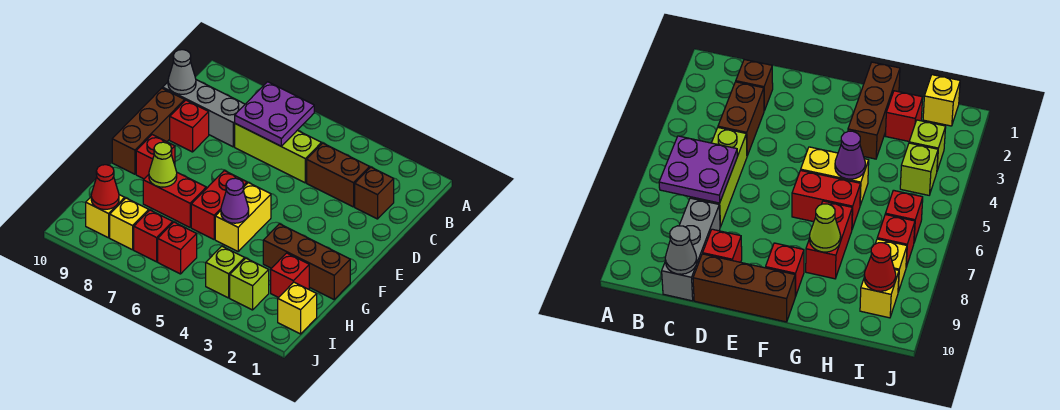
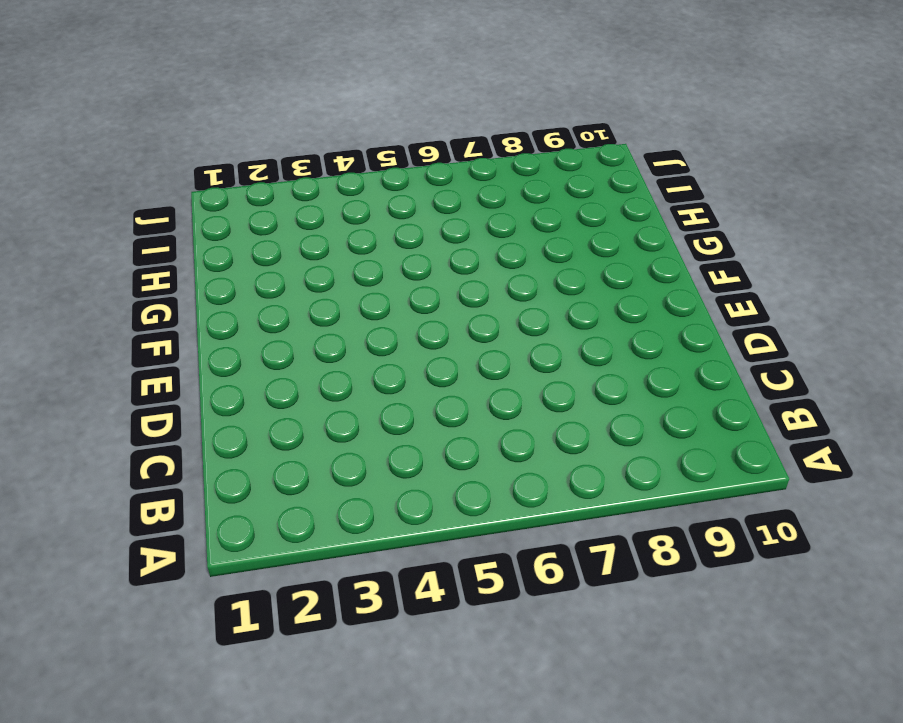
none -> brown 1x1 brick [355,167,394,219]
none -> brown 1x2 brick [307,143,370,207]
none -> lime 1x3 brick [235,124,322,183]

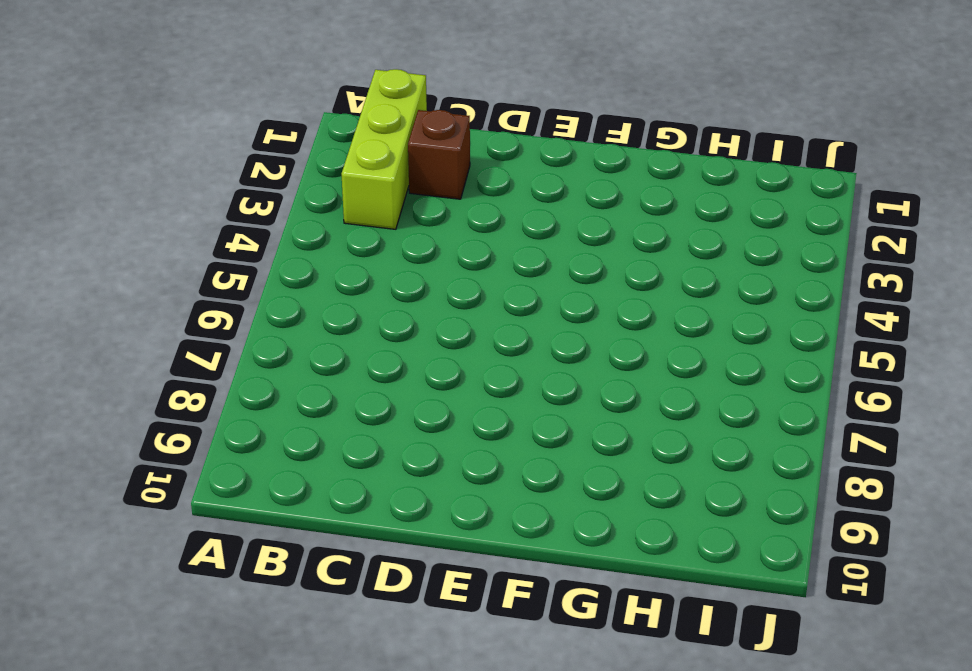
lime 1x3 brick [342,69,427,229] -> lime 1x3 brick moved to [235,124,322,183]
none -> brown 1x2 brick [307,143,370,207]
none -> grey 1x3 brick [163,80,245,147]
none -> red 1x1 brick [170,100,209,152]

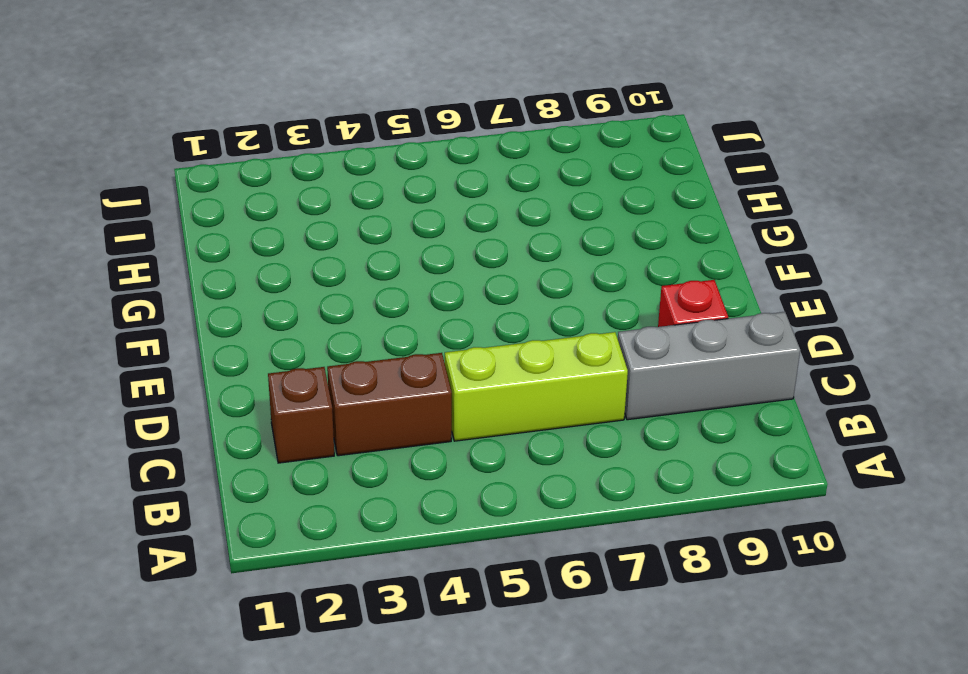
none -> brown 1x3 brick [112,88,185,174]
none -> yellow 1x2 brick [215,183,271,251]
none -> red 1x2 brick [191,171,247,239]

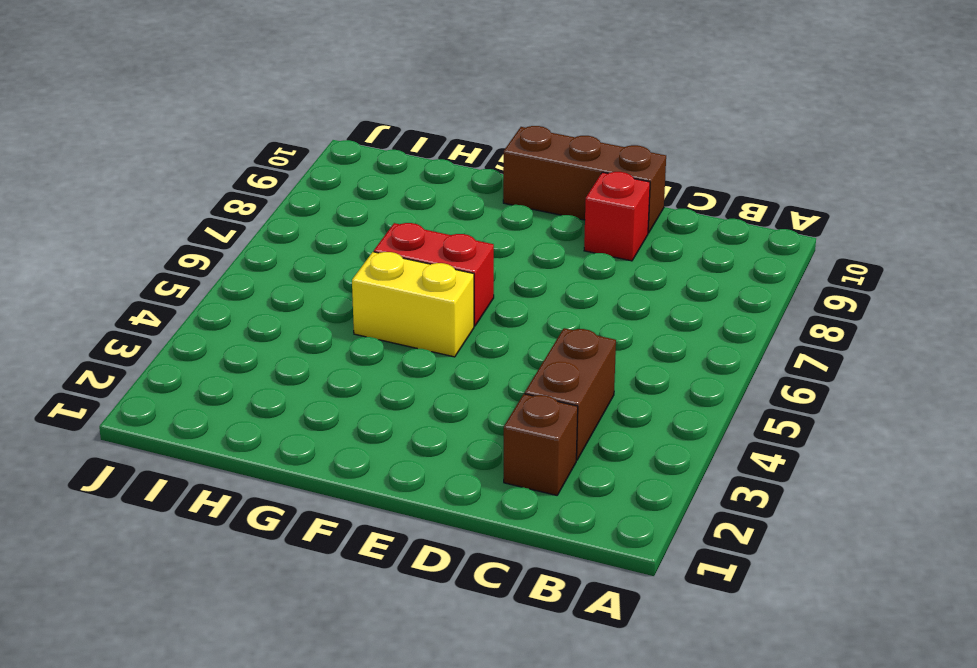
none -> lime 1x3 brick [235,124,322,183]
none -> grey 1x3 brick [163,80,245,147]
none -> red 1x1 brick [136,135,175,179]

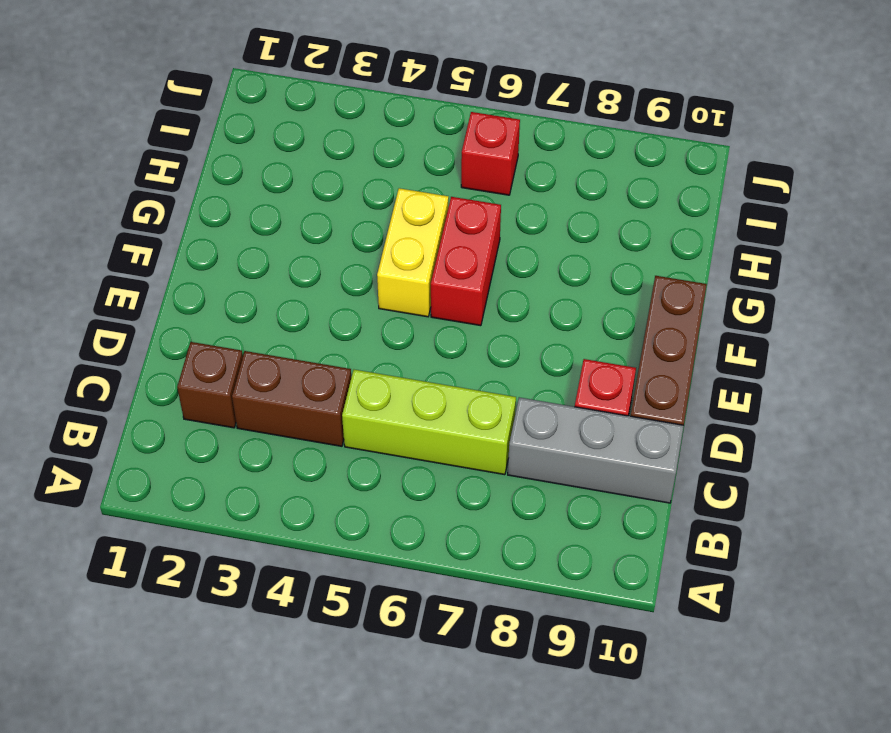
none -> red 1x1 brick [136,135,175,179]
none -> brown 1x3 brick [263,224,350,299]
none -> red 1x2 brick [143,173,206,227]

